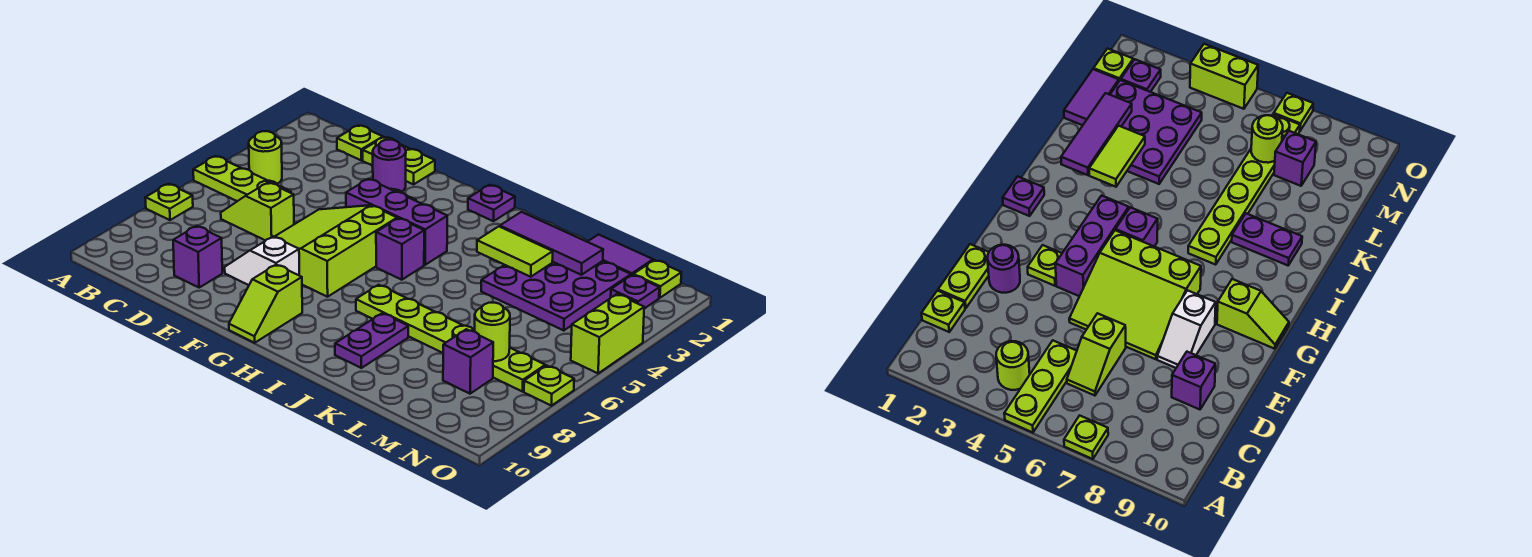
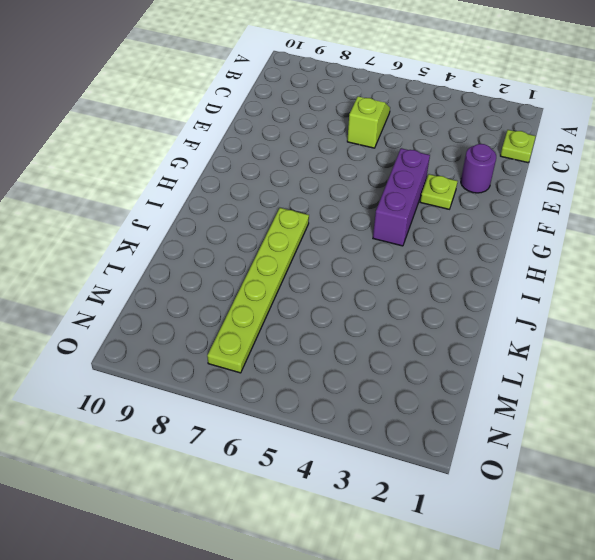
none -> lime 1x3 plate [193,156,291,201]
none -> lime 1x1 plate [145,184,193,220]
none -> lime 1x1 round brick [249,131,282,184]

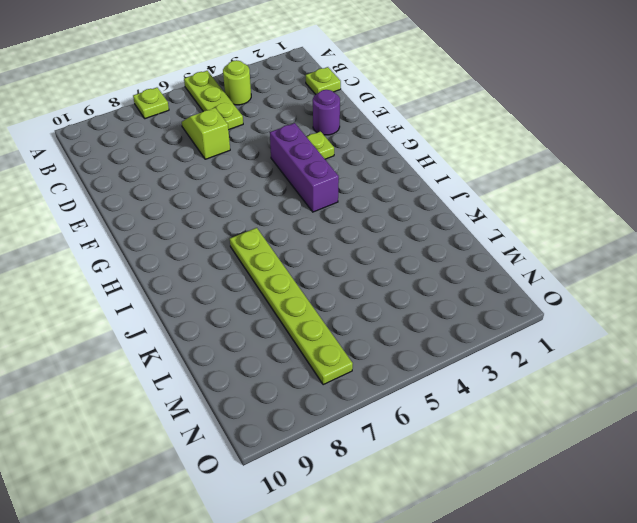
none -> lime 1x2 plate [363,137,435,184]
none -> purple 1x1 brick [173,226,222,287]
none -> lime 3x3 slope [275,205,397,297]

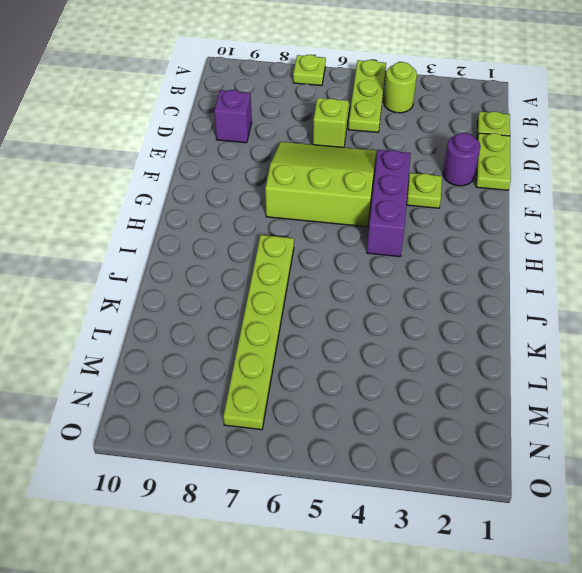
none -> white 1x2 slope [225,237,299,285]
none -> lime 1x2 slope [229,265,302,343]
none -> purple 1x1 plate [468,185,515,221]

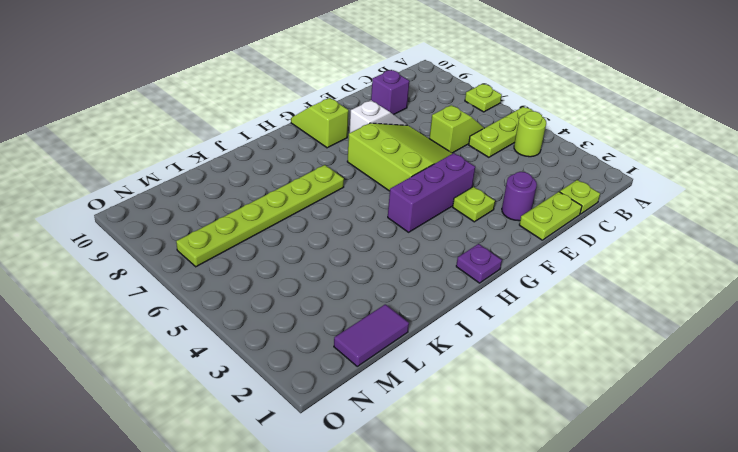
none -> purple 1x1 brick [376,218,424,280]
none -> purple 1x2 plate [335,313,408,368]
none -> purple 3x3 plate [481,261,631,331]

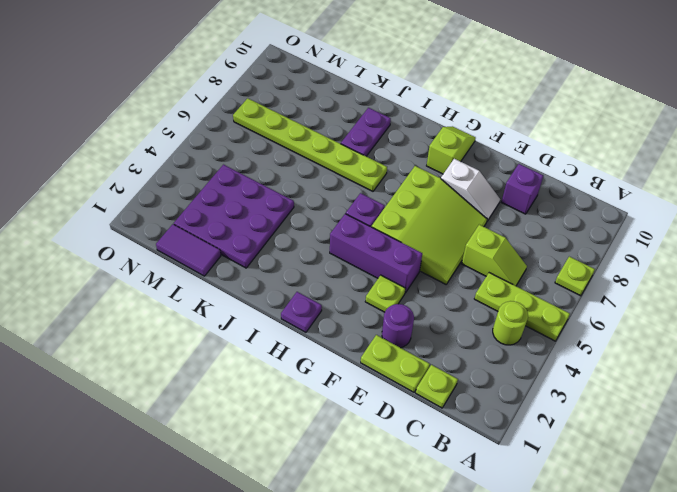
none -> purple 1x1 brick [443,329,493,394]
none -> lime 1x1 plate [633,260,681,298]
none -> purple 1x1 plate [611,275,659,309]

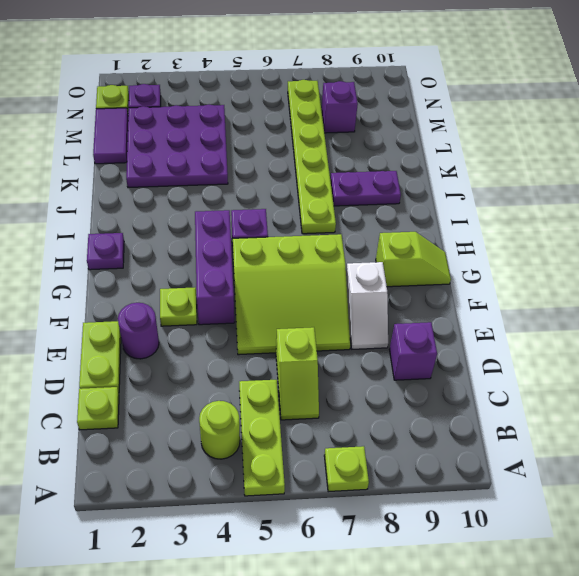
none -> lime 1x2 brick [571,294,644,373]
none -> lime 1x1 plate [524,365,574,406]
none -> purple 1x3 tile [500,212,603,275]

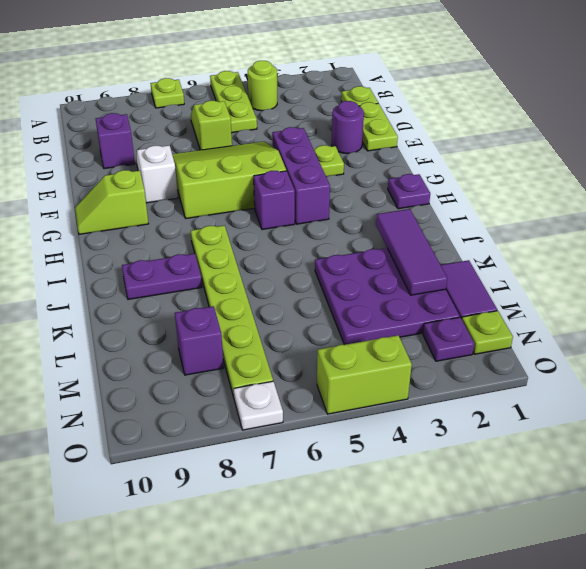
white 1x1 plate [234,381,283,430] -> lime 1x1 plate [524,365,574,406]
none -> lime 1x2 tile [477,226,553,277]
none -> lime 1x1 round brick [475,303,510,361]

